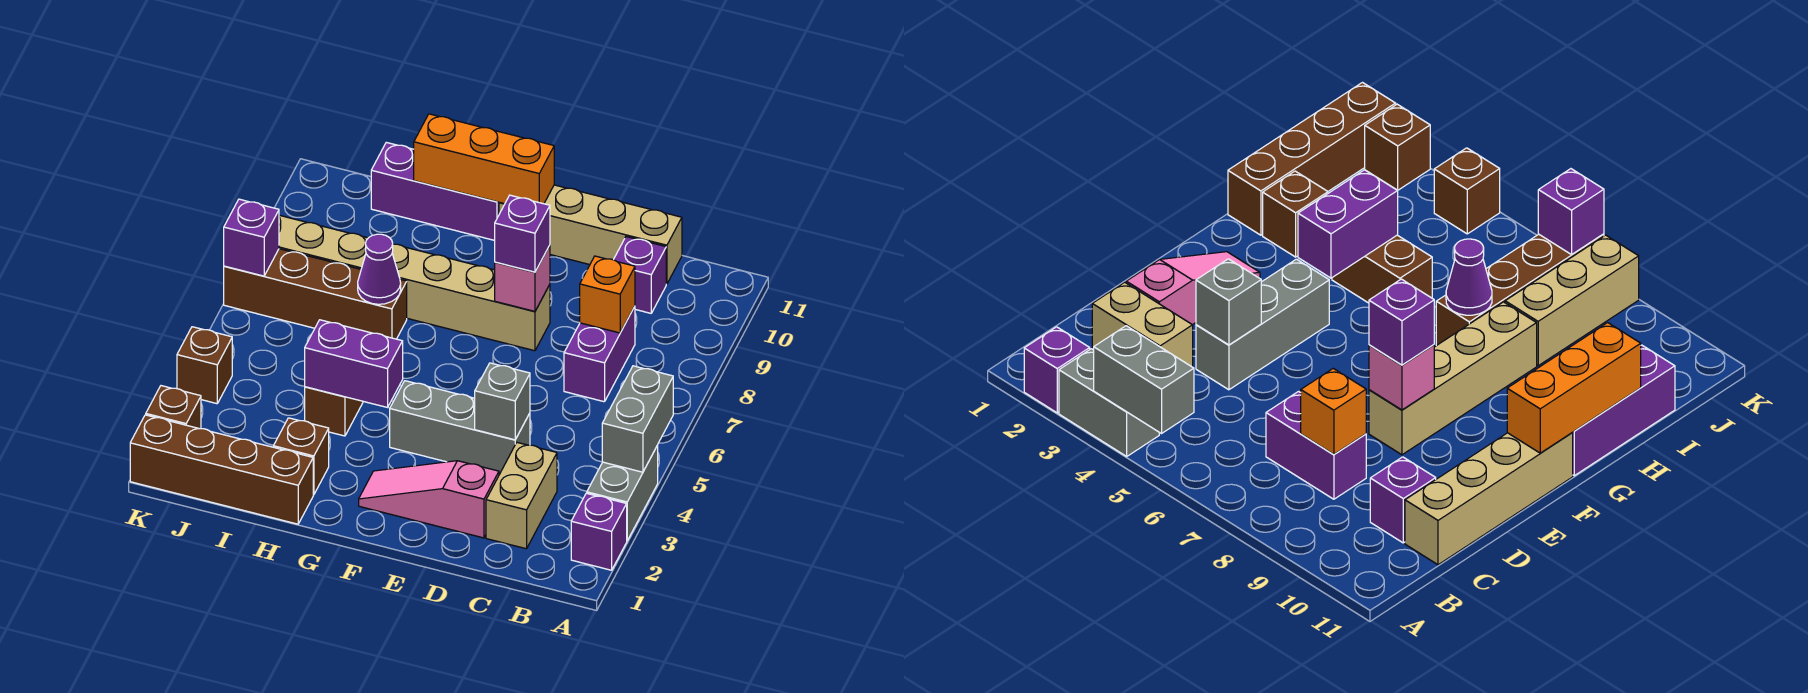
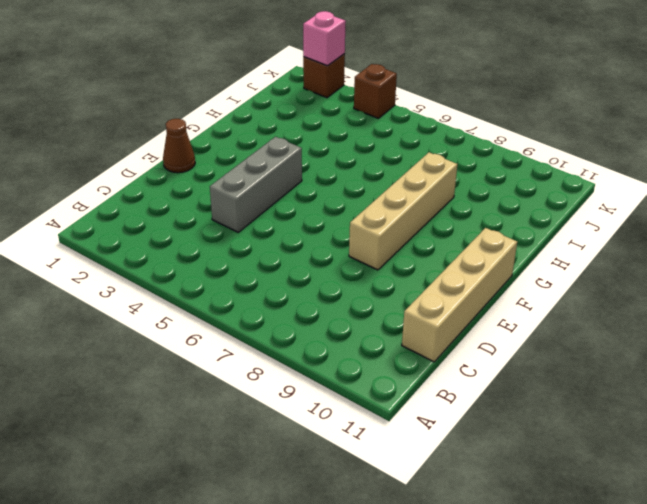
brown 1x1 cone [163,119,195,173] -> none
pink 1x1 brick [303,11,346,66] -> pink 1x1 brick moved to [495,245,550,311]
none -> purple 1x1 brick [571,493,627,570]
none -> grey 1x2 brick [587,446,658,540]
none -> tan 1x2 brick [486,443,557,549]

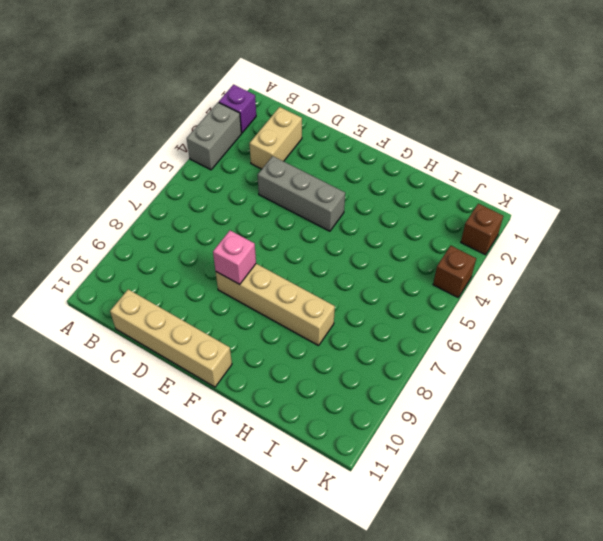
none -> purple 1x2 brick [564,306,635,402]
none -> purple 1x1 brick [614,237,666,313]
none -> pink 1x3 slope [359,461,499,538]

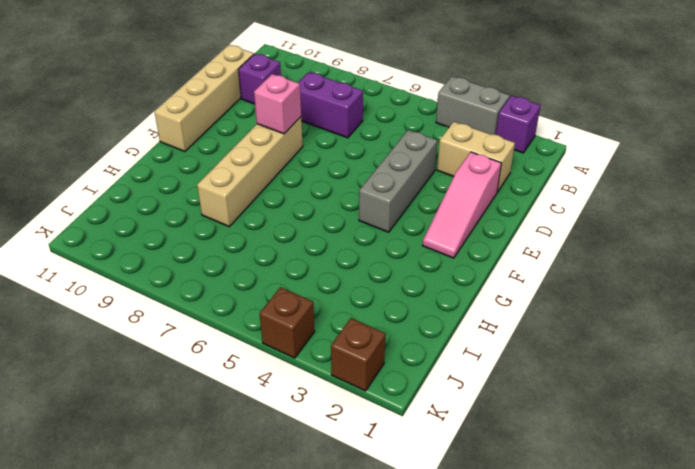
none -> purple 1x3 brick [371,142,499,240]
none -> brown 1x4 brick [130,415,313,524]
none -> brown 1x1 brick [273,418,329,495]

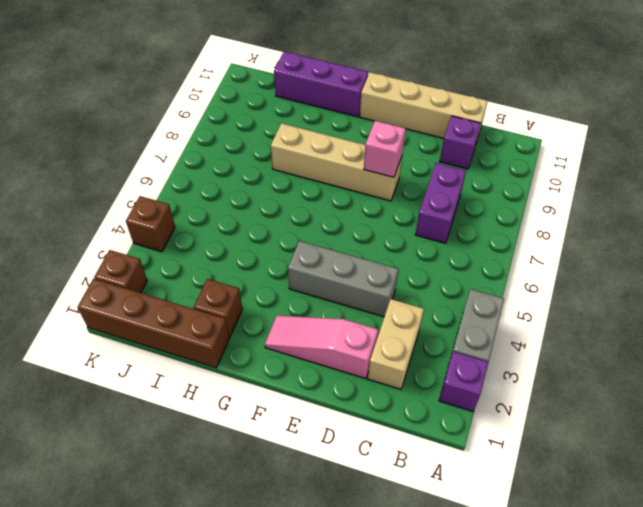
none -> brown 1x2 brick [305,387,363,436]
none -> brown 1x4 brick [224,249,407,339]
none -> tan 1x3 brick [279,215,368,269]

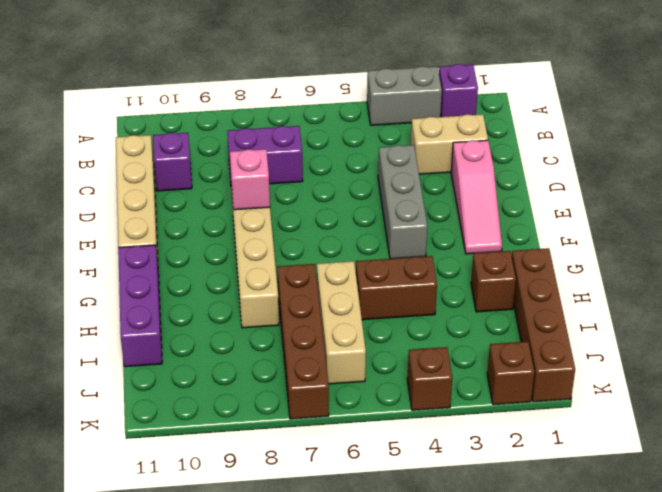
tan 1x3 brick [317,261,366,384] -> tan 1x3 brick moved to [279,215,368,269]
none -> grey 1x2 brick [602,366,673,472]
none -> orange 1x1 brick [580,256,635,333]
none -> grey 1x1 brick [475,363,530,440]

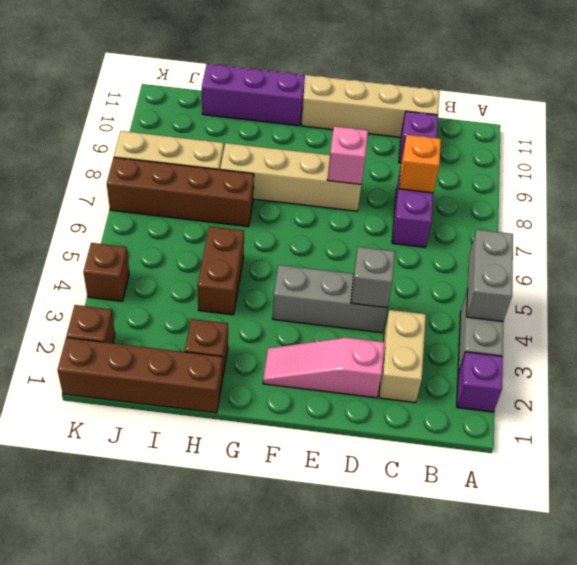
none -> orange 1x3 brick [414,114,554,204]
none -> purple 1x2 brick [305,320,403,407]
none -> purple 1x1 cone [358,234,401,304]

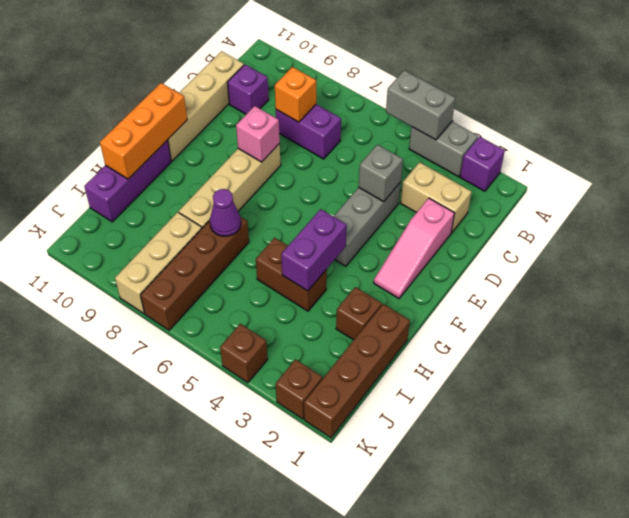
none -> purple 1x1 brick [224,199,279,276]
none -> purple 1x1 brick [495,195,550,272]

